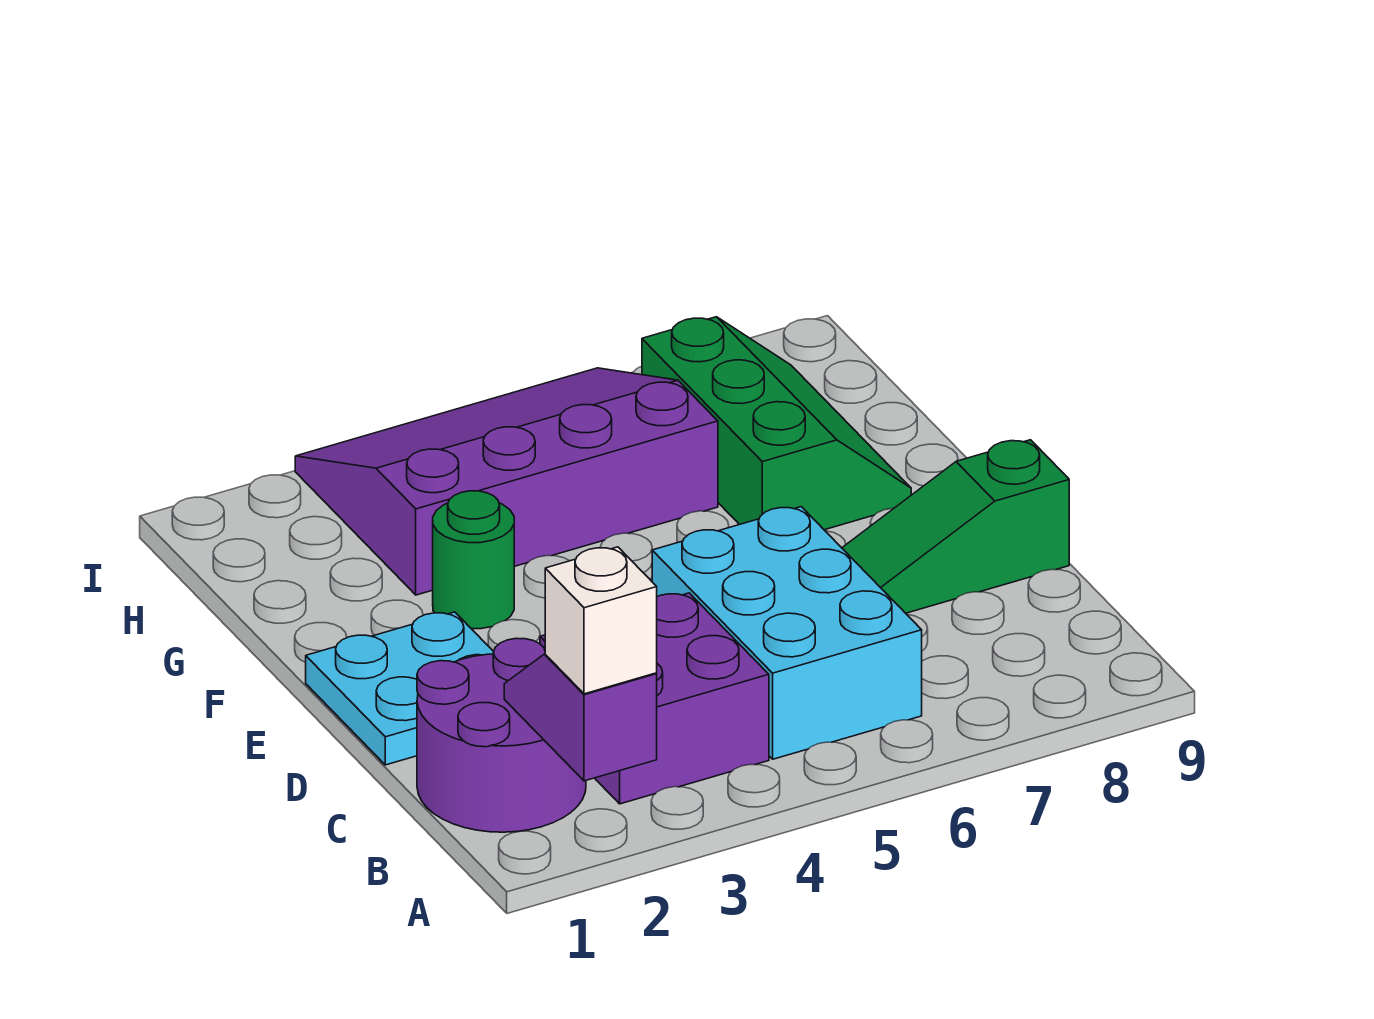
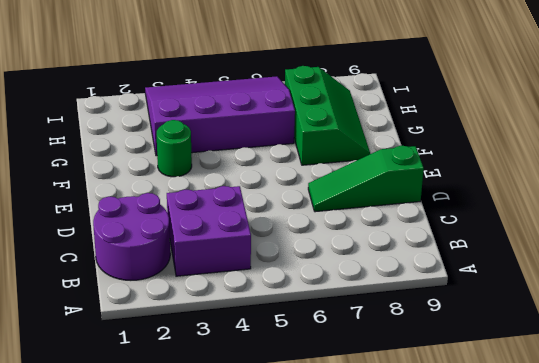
none -> cyan 2x3 brick [652,507,922,759]
none -> cyan 2x2 plate [306,612,494,765]

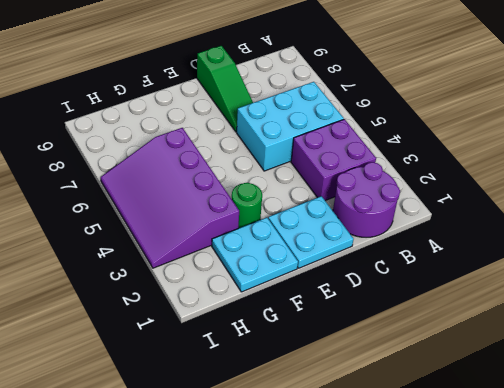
cyan 2x2 plate [212,218,298,292] -> none
none -> green 2x3 slope [642,317,911,530]
none -> purple 1x2 slope [504,654,657,781]

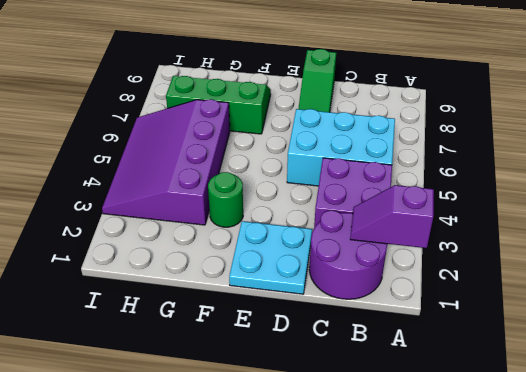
none -> white 1x1 brick [545,547,657,694]

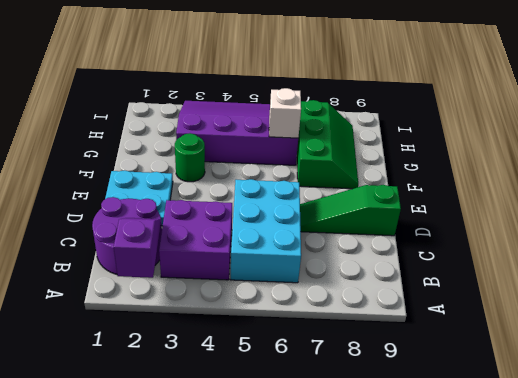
white 1x1 brick [269,88,301,138] -> white 1x1 brick moved to [545,547,657,694]

